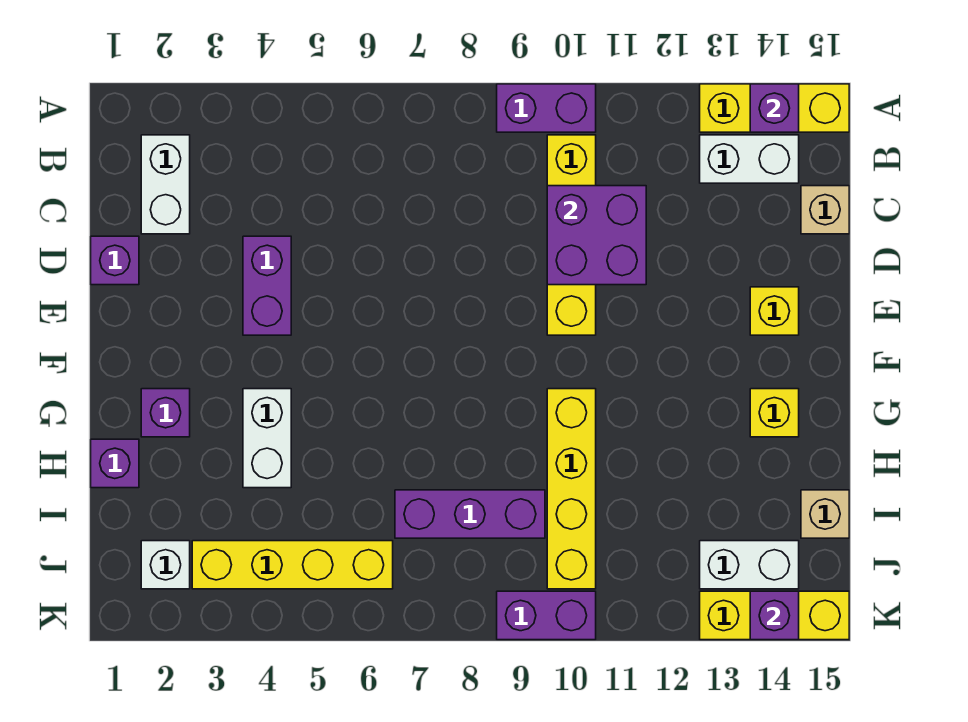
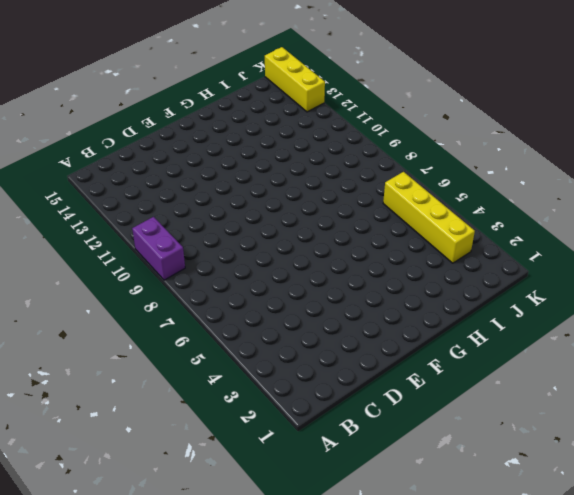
none -> yellow 1x3 brick [700,84,849,132]
none -> white 1x2 brick [141,135,190,234]
none -> yellow 1x4 brick [547,135,596,335]

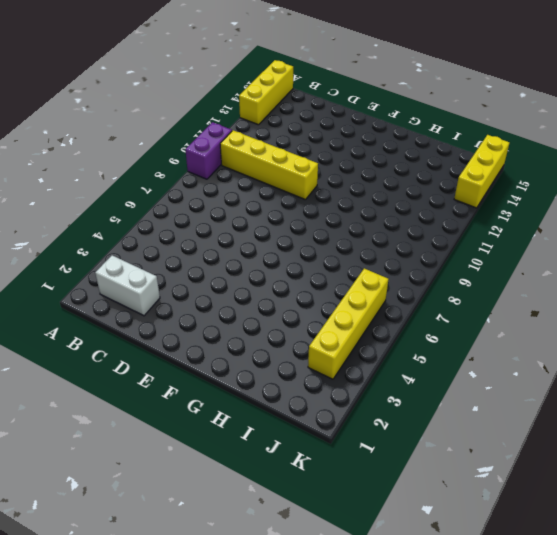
none -> white 1x2 brick [700,135,799,183]
none -> tan 1x1 brick [801,186,849,234]
none -> purple 1x1 brick [91,236,139,285]

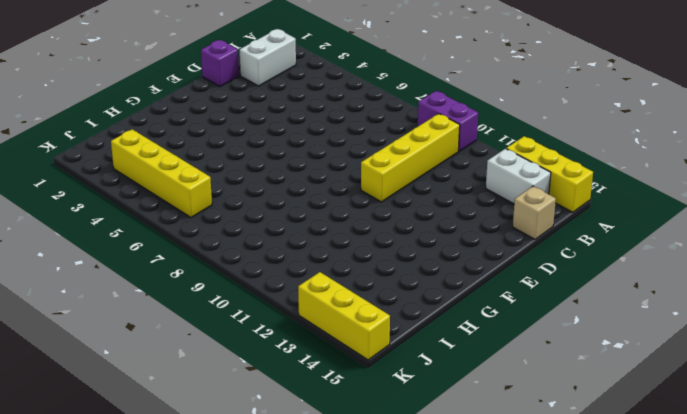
none -> purple 1x2 brick [243,236,291,335]
none -> yellow 1x1 brick [750,287,799,335]
none -> purple 1x1 brick [141,389,190,437]

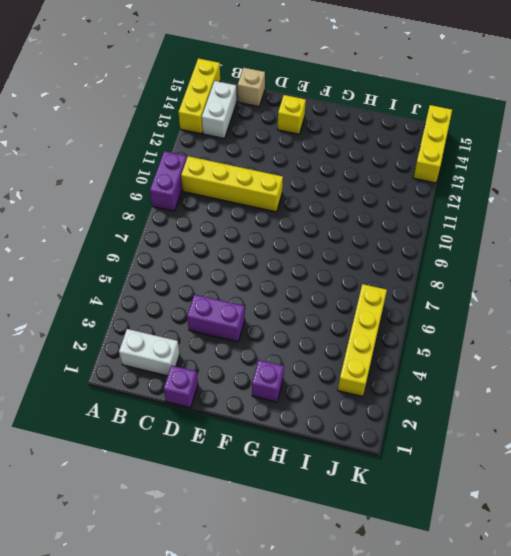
none -> white 1x2 brick [243,389,291,488]
none -> yellow 1x4 brick [547,389,596,589]
none -> yellow 1x1 brick [750,389,799,437]

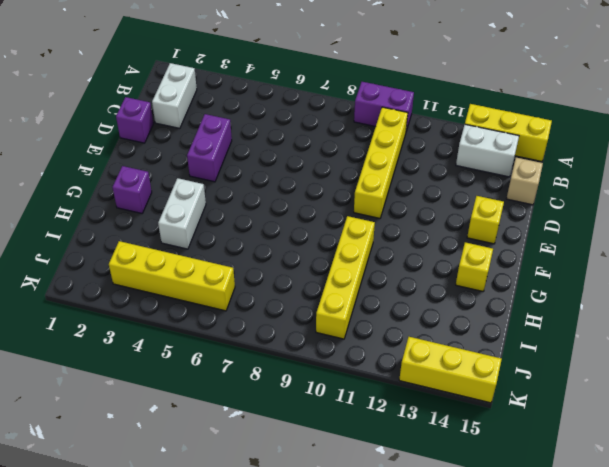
none -> purple 1x1 brick [91,439,139,488]
none -> purple 1x3 brick [395,490,545,538]
none -> tan 1x1 brick [801,490,849,538]

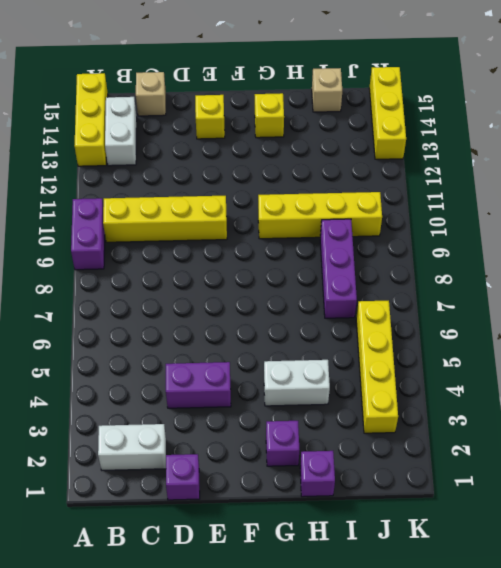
none -> white 1x1 brick [141,541,190,589]
none -> white 1x2 brick [700,541,799,589]
none -> purple 1x2 brick [497,591,596,640]

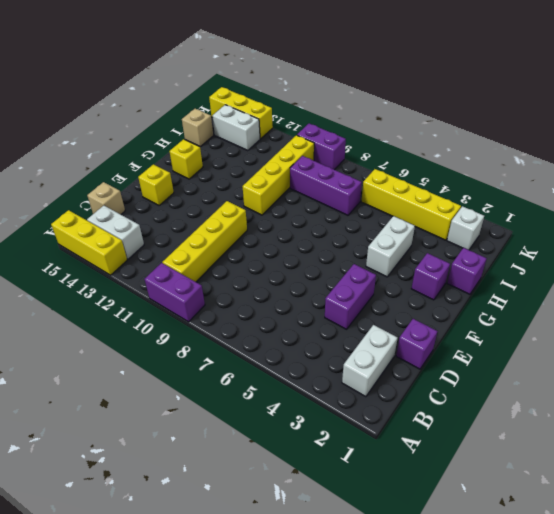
none -> purple 1x1 brick [750,84,799,132]
none -> purple 2x2 brick [547,186,646,285]
none -> purple 1x1 brick [750,591,799,640]

